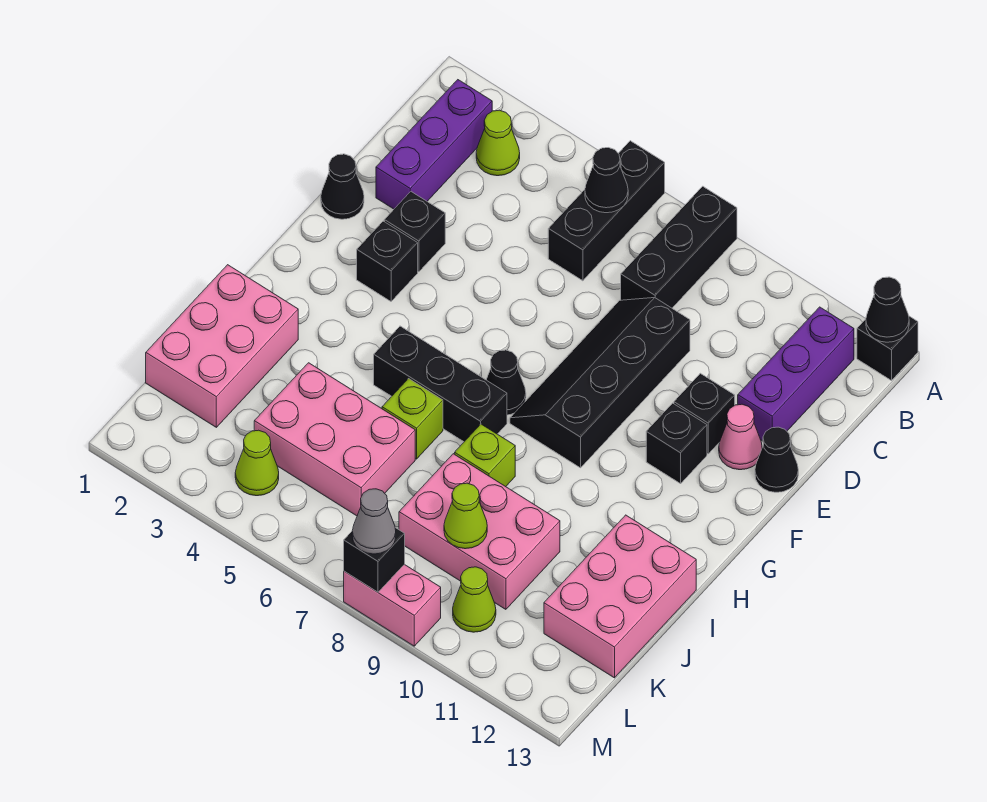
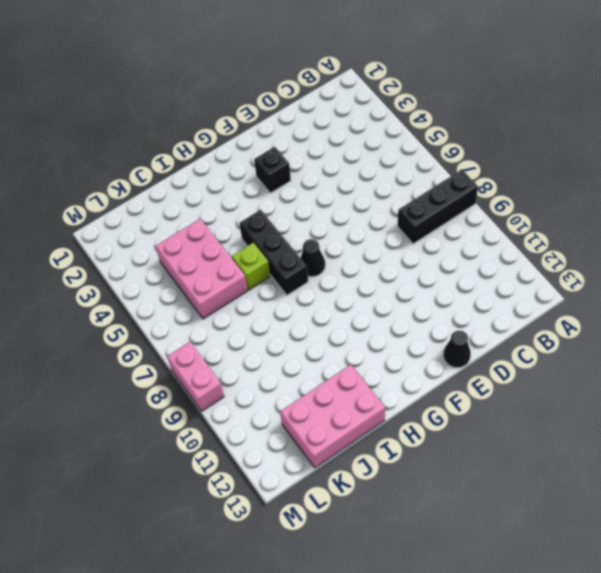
none -> black 1x3 brick [548,141,665,281]
none -> black 1x1 brick [857,316,918,381]
none -> purple 1x3 brick [376,80,492,209]
none -> lime 1x1 cone [476,110,520,176]

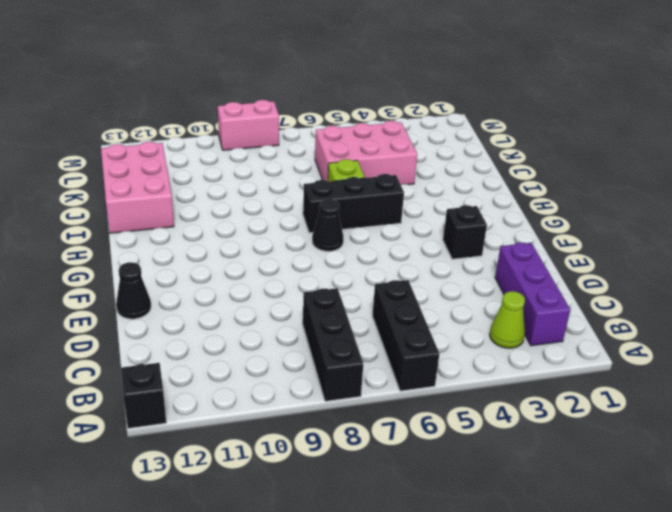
none -> purple 1x3 brick [738,307,854,441]
none -> black 2x4 slope [510,298,690,468]
none -> black 1x1 cone [321,154,364,219]
none -> black 1x1 brick [384,192,445,272]

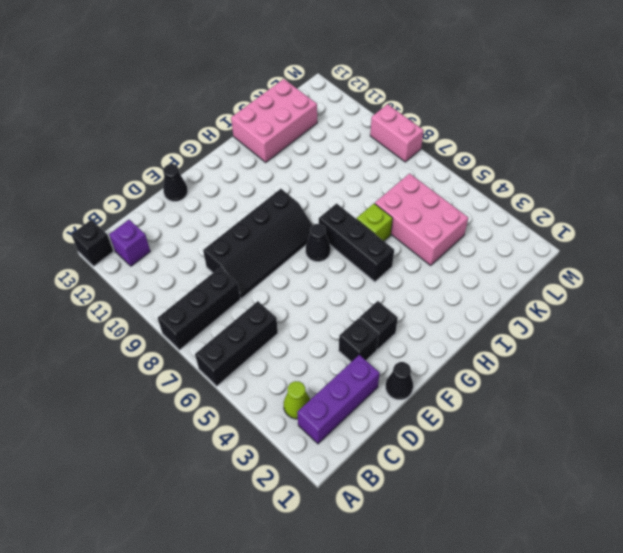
purple 1x1 brick [109,220,150,266] -> purple 1x3 brick [738,307,854,441]
none -> black 1x1 brick [674,373,735,454]
none -> pink 1x1 cone [719,404,762,470]
none -> black 1x1 brick [646,403,707,484]
none -> pink 2x3 brick [146,265,298,427]

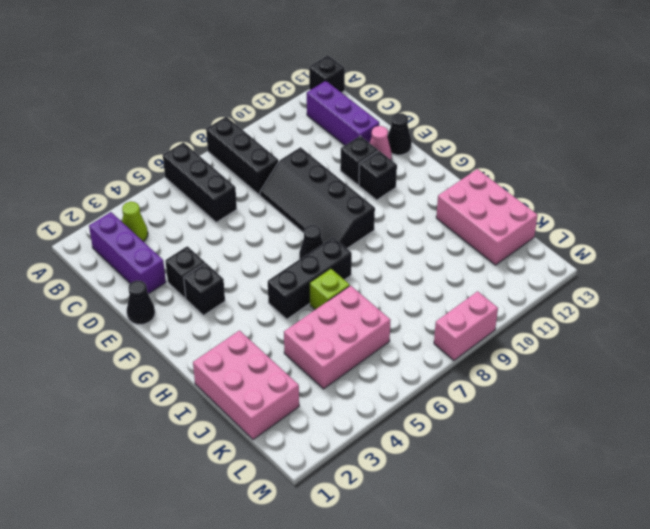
none -> lime 1x1 brick [455,424,515,487]
none -> pink 2x3 brick [399,454,560,609]
none -> lime 1x1 cone [235,430,279,496]
none -> lime 1x1 cone [453,567,496,632]

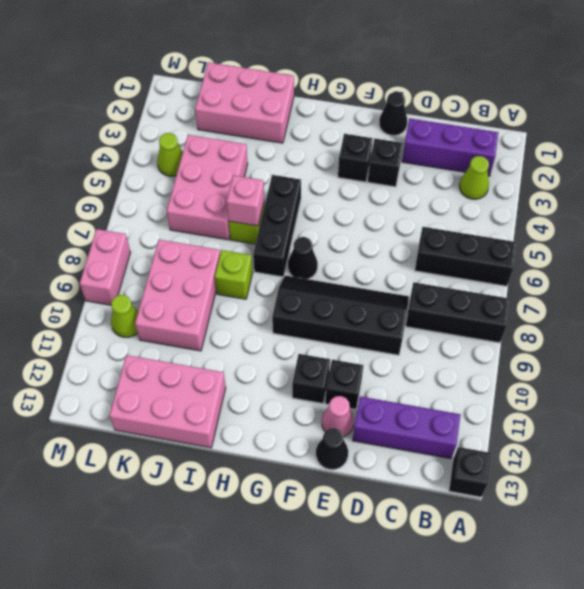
pink 1x1 brick [227,175,264,226] -> none
none -> black 1x1 cone [866,277,909,342]
none -> black 1x1 cone [585,148,628,213]
none -> lime 1x1 cone [444,483,487,549]
none -> black 1x1 brick [344,528,405,592]

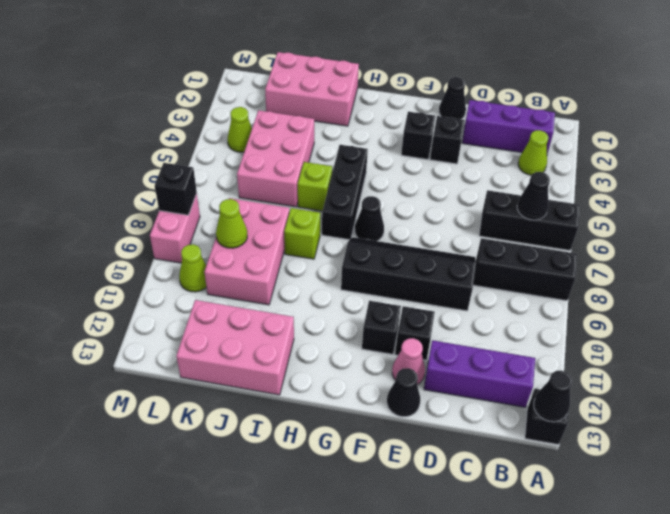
none -> grey 1x1 cone [352,489,396,554]

